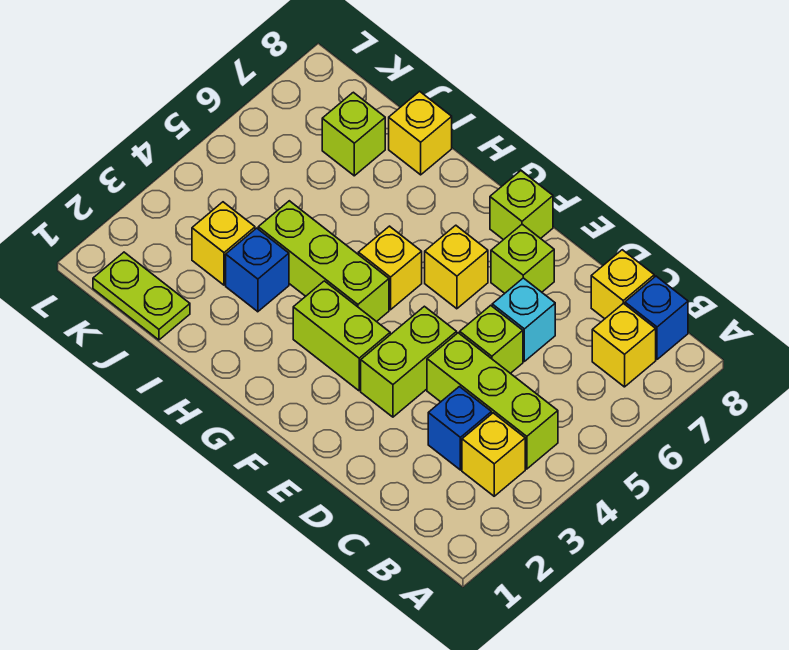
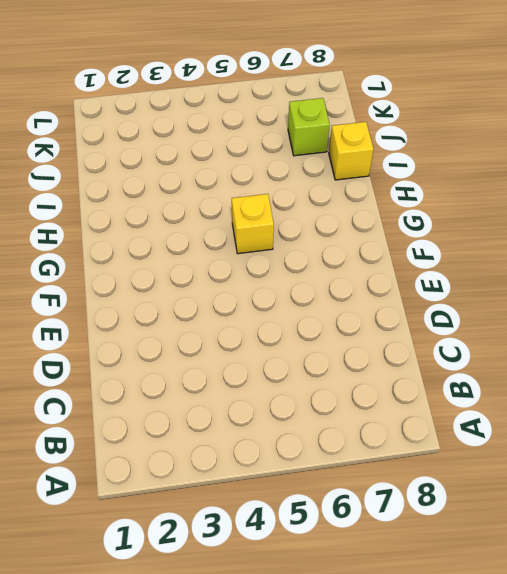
none -> yellow 1x1 brick [462,413,525,496]
none -> lime 1x3 brick [427,333,558,469]
none -> yellow 1x1 brick [592,303,656,387]

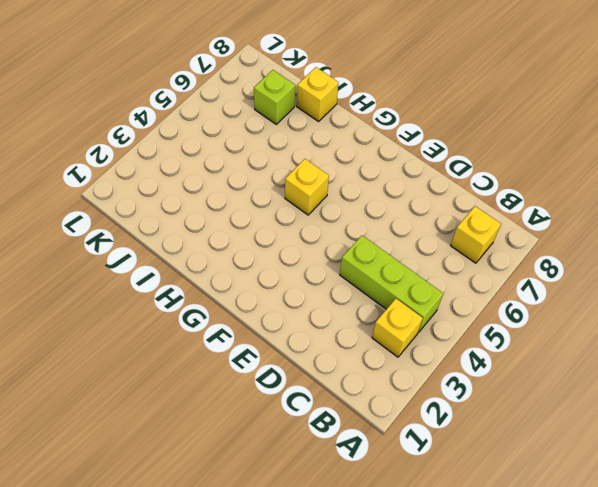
none -> blue 1x1 brick [625,276,688,359]
none -> blue 1x1 brick [428,387,492,470]
none -> yellow 1x1 brick [591,250,654,319]

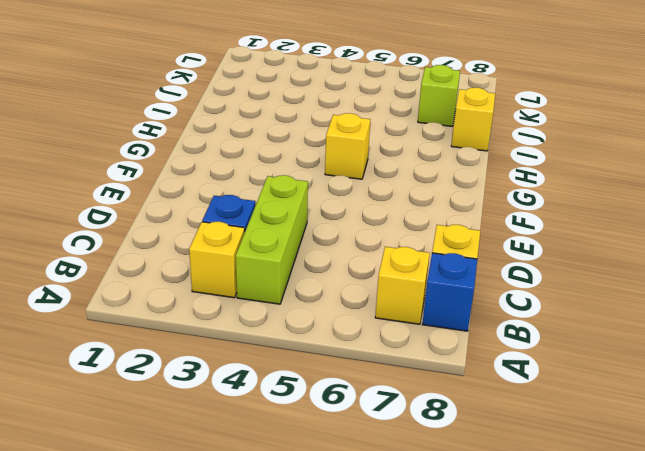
none -> lime 1x1 brick [460,305,523,373]
none -> cyan 1x1 brick [492,278,555,361]
none -> lime 1x2 brick [361,306,457,417]

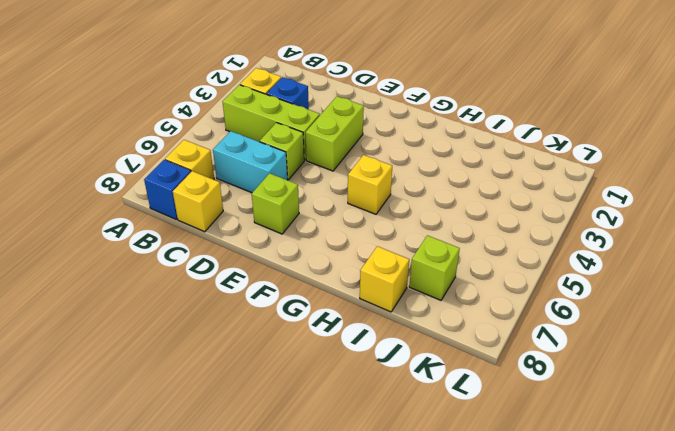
cyan 1x2 brick [213,131,288,193] -> cyan 1x1 brick [492,278,555,361]
none -> lime 1x2 brick [293,281,390,391]
none -> yellow 1x1 brick [425,225,488,309]
none -> lime 1x1 brick [490,171,553,240]

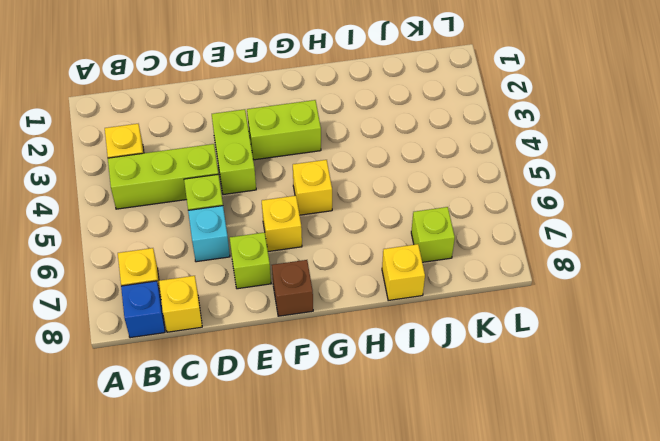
brown 1x1 brick [272,260,313,316] -> lime 1x1 brick [490,171,553,240]
none -> blue 1x1 brick [428,387,492,470]
none -> lime 1x3 brick [258,201,389,322]
none -> blue 1x1 brick [226,228,289,312]

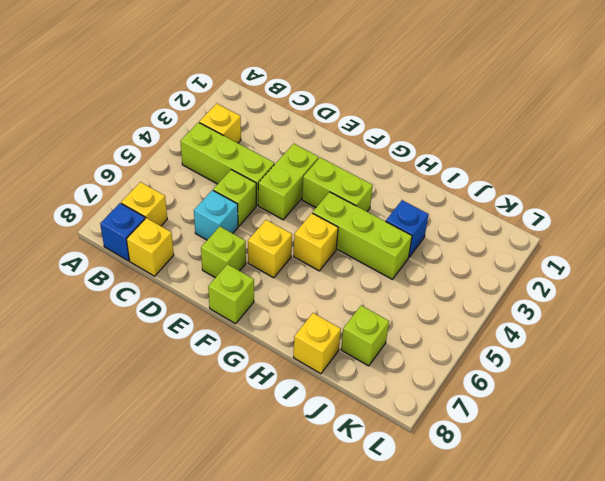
none -> blue 1x1 brick [428,387,492,470]
none -> lime 1x2 plate [93,252,190,340]
none -> yellow 1x1 brick [192,202,255,285]

